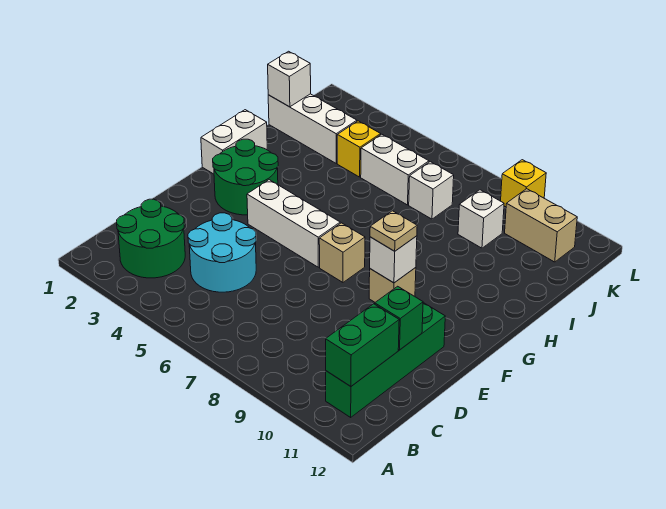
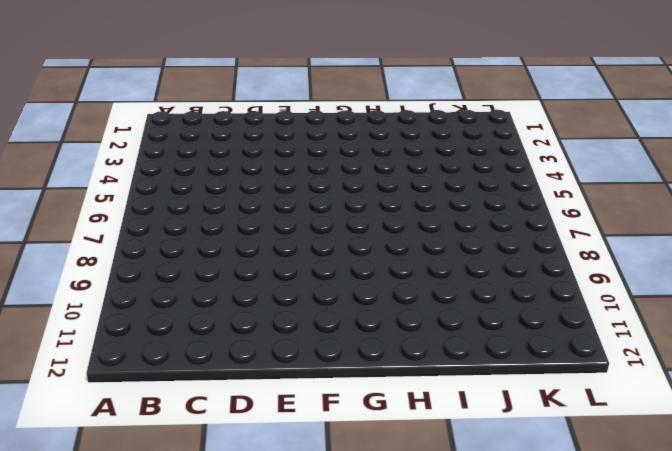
none -> green 2x2 round brick [117,199,185,278]
none -> green 1x4 brick [326,303,445,417]
none -> cyan 2x2 round brick [188,213,256,292]

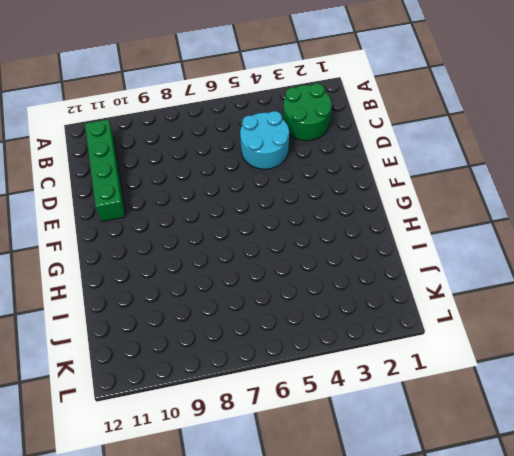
none -> green 2x2 round brick [213,139,278,215]
none -> white 1x3 brick [247,180,340,267]
none -> tan 1x1 brick [319,223,365,282]

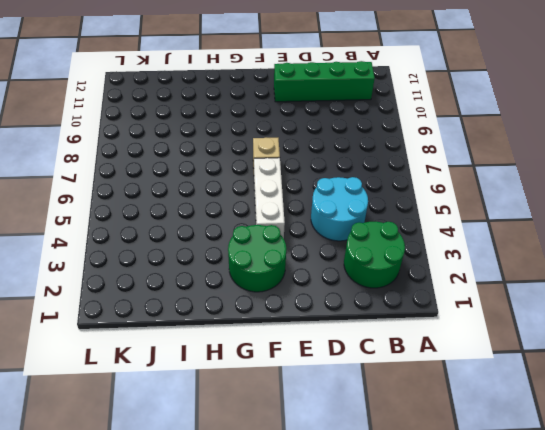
none -> tan 1x1 brick [369,267,416,302]
none -> white 1x2 brick [201,110,267,174]
none -> white 1x3 brick [268,94,357,163]

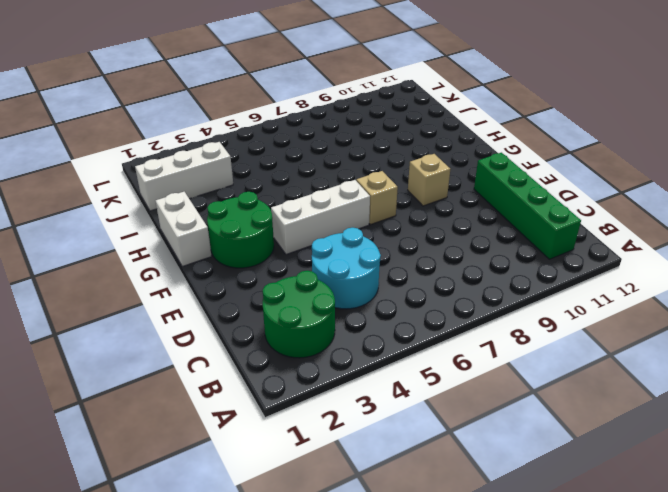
none -> yellow 1x1 brick [337,121,381,177]
none -> white 1x2 brick [361,134,429,205]
none -> white 1x1 brick [409,162,454,219]

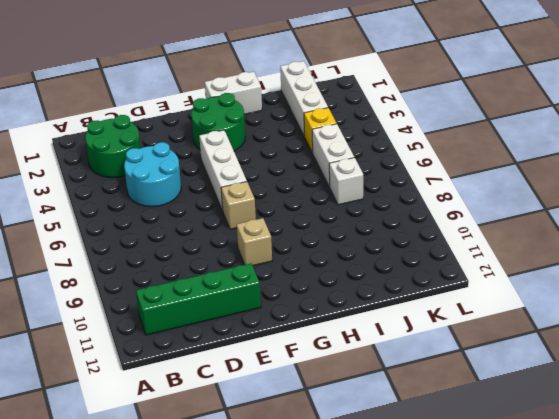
none -> white 1x1 brick [458,190,504,248]
none -> tan 1x2 brick [505,189,577,262]
none -> yellow 1x1 brick [501,160,546,207]

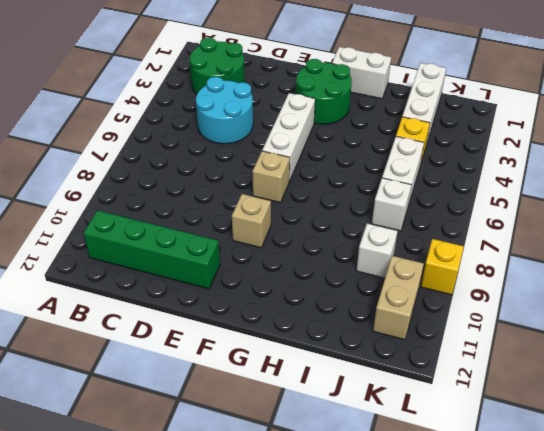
none -> green 1x2 brick [326,304,399,386]
none -> green 1x1 brick [375,286,423,350]
none -> white 1x1 brick [370,236,417,283]

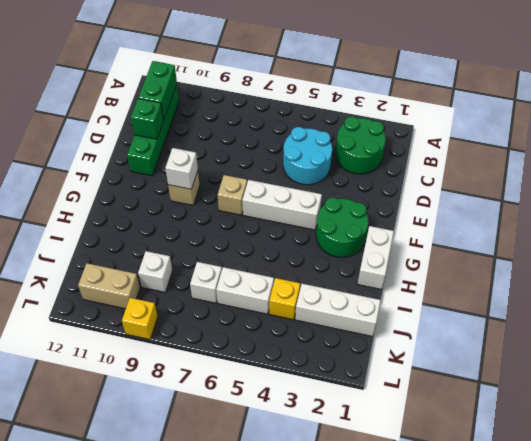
none -> white 1x1 brick [268,51,311,107]
none -> tan 1x1 plate [370,211,417,251]

